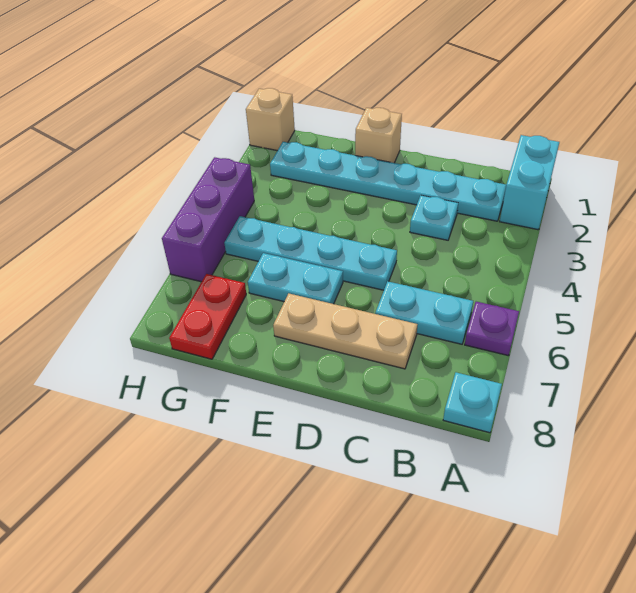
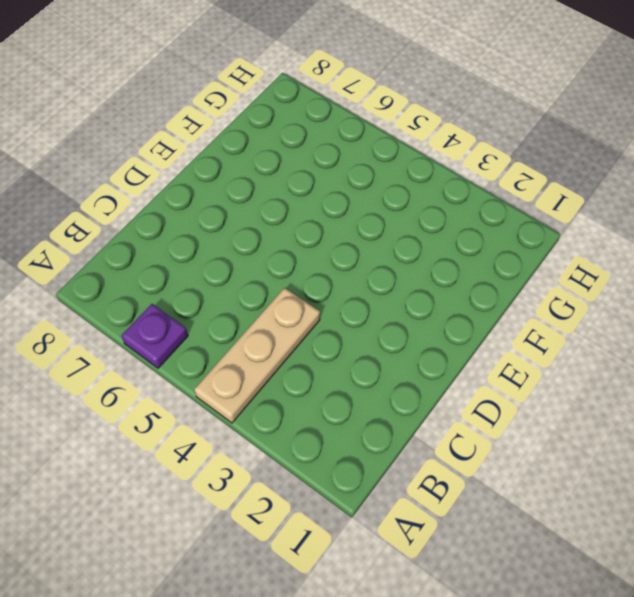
tan 1x3 plate [194,288,320,423] -> tan 1x3 plate moved to [273,293,418,369]
none -> cyan 1x2 brick [500,135,559,230]
none -> cyan 1x1 plate [443,372,502,433]
none -> cyan 1x6 plate [270,142,506,221]

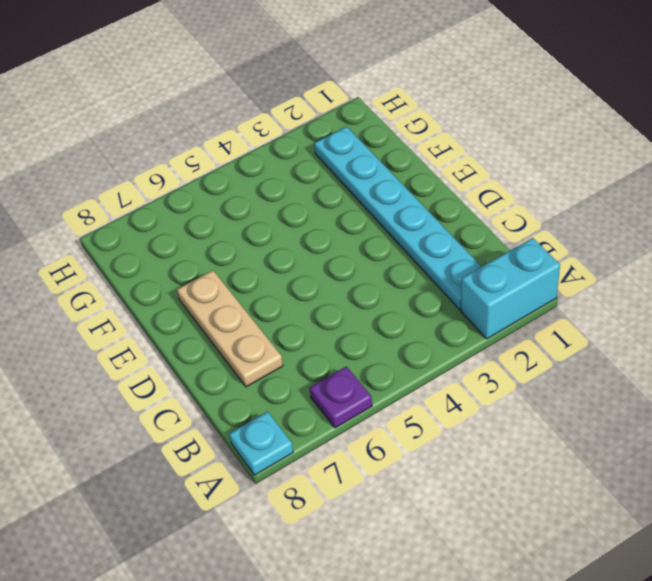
none -> cyan 1x2 plate [375,281,473,344]
none -> cyan 1x1 plate [410,195,458,240]
none -> cyan 1x4 plate [224,216,397,290]

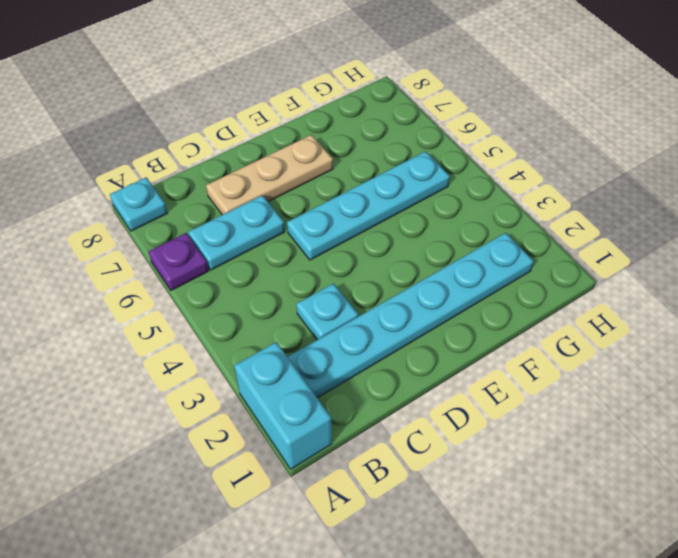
none -> tan 1x1 brick [355,108,402,163]
none -> cyan 1x2 plate [248,253,343,304]
none -> red 1x2 plate [169,274,246,359]

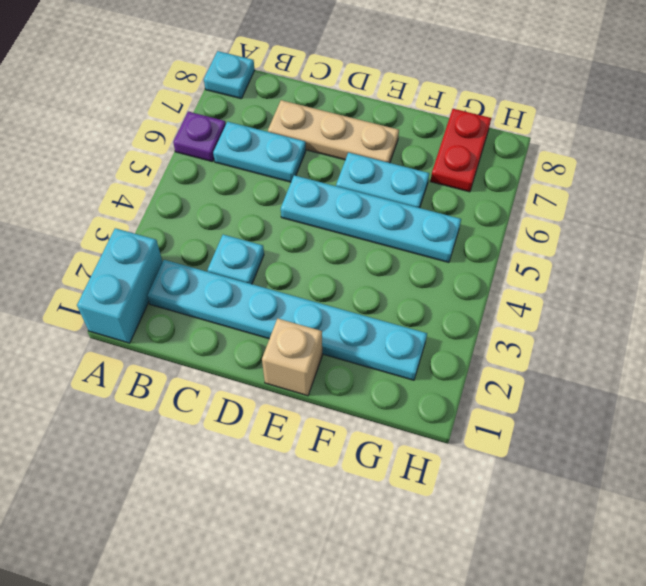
none -> tan 1x1 brick [246,88,295,151]
none -> purple 1x3 brick [162,157,254,282]

